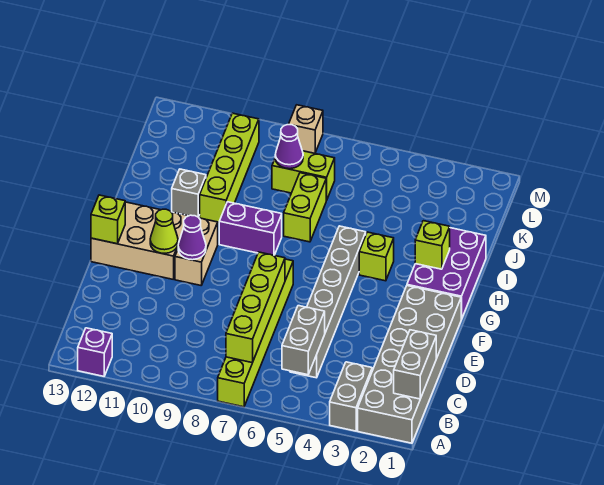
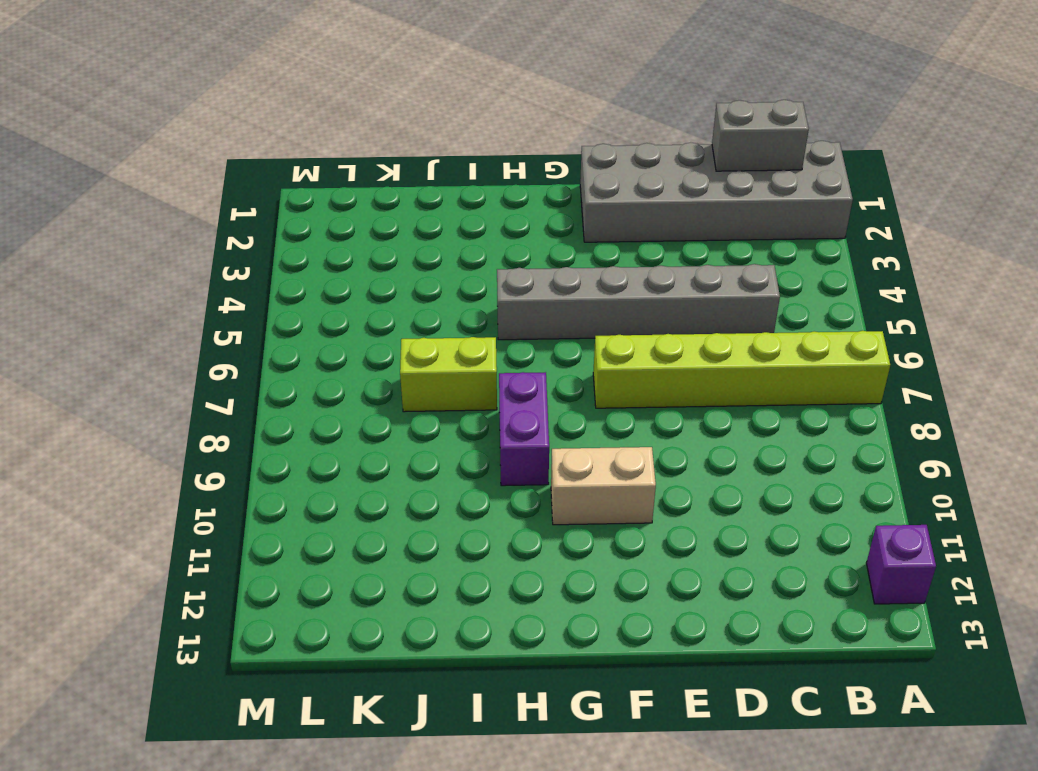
none -> grey 1x2 brick [330,362,372,431]
none -> tan 2x3 brick [91,202,188,279]
none -> purple 2x3 brick [407,228,486,319]

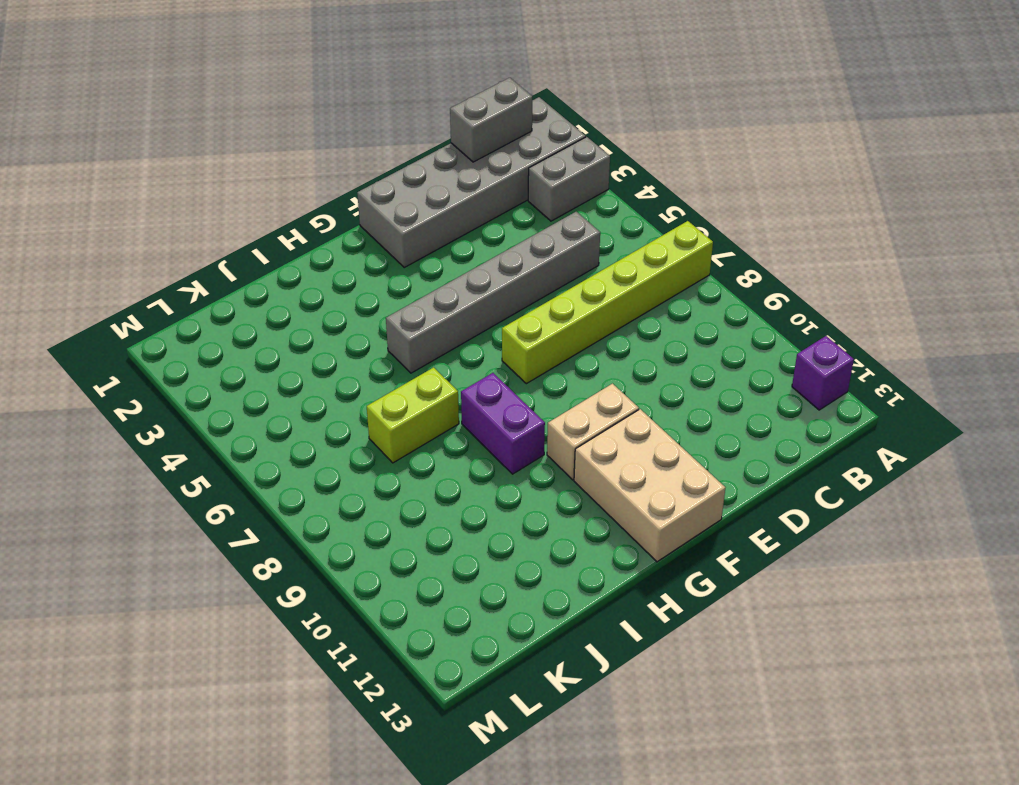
none -> purple 2x3 brick [407,228,486,319]
none -> lime 1x1 brick [359,232,394,281]
none -> lime 1x4 brick [200,113,259,222]

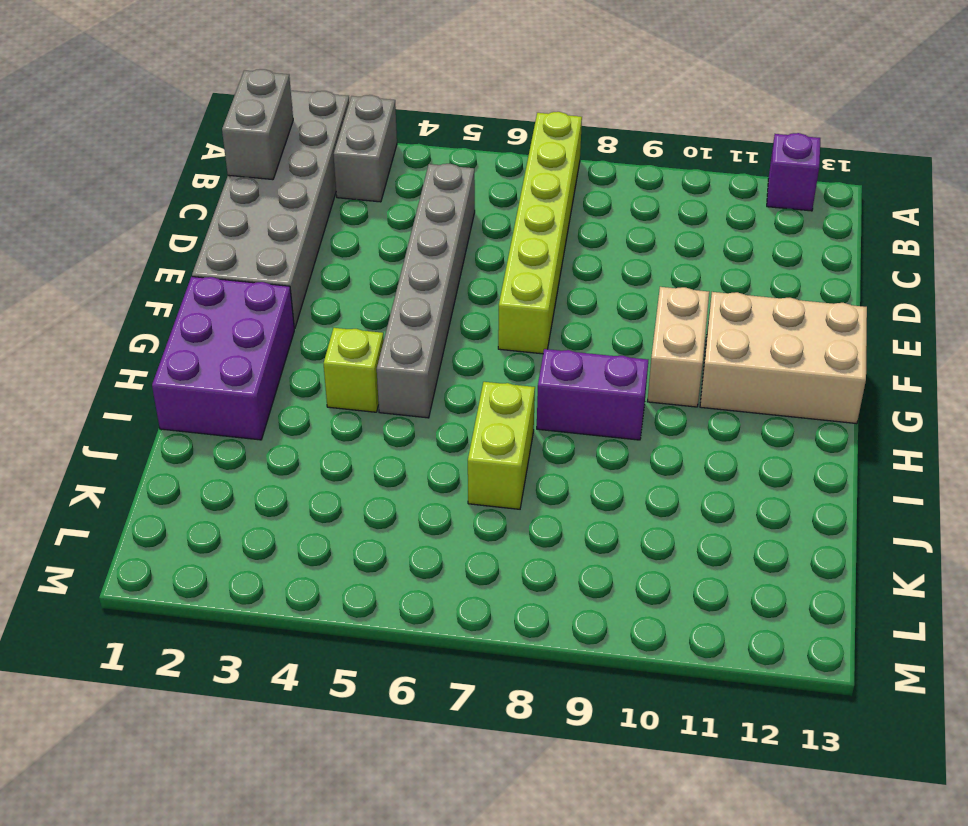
none -> lime 1x4 brick [200,113,259,222]
none -> grey 1x1 brick [172,169,206,217]
none -> lime 1x2 brick [272,151,335,200]

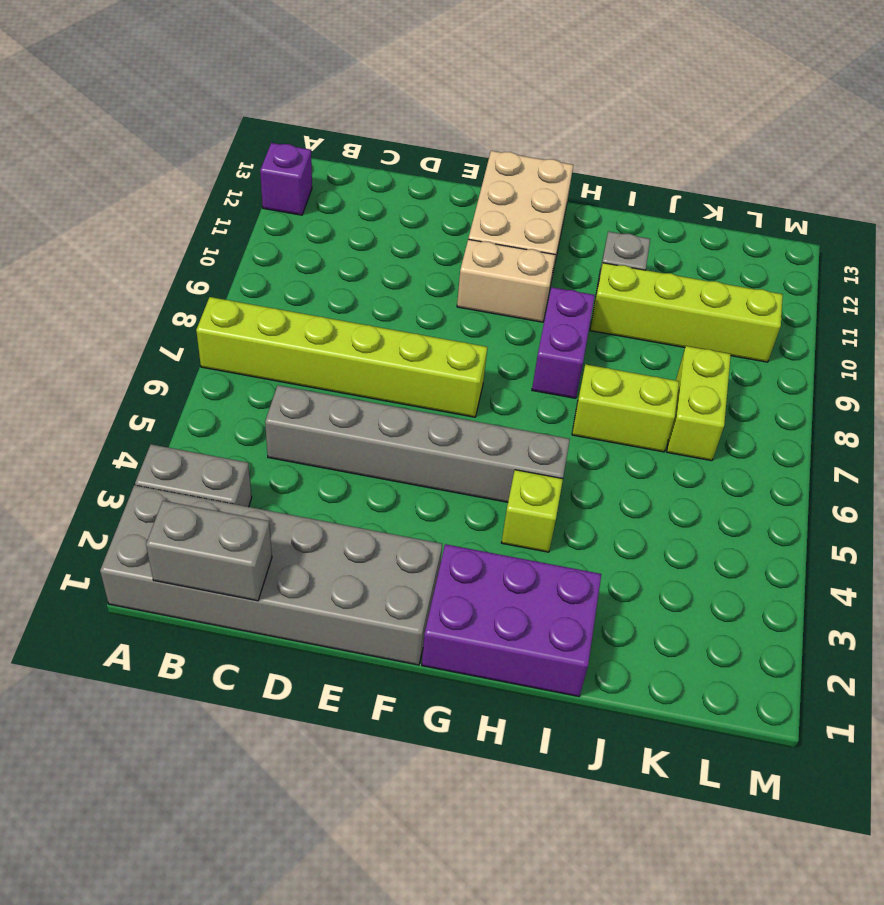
none -> tan 1x1 brick [289,105,323,153]
none -> grey 1x2 brick [282,306,325,375]
none -> lime 1x4 brick [226,252,285,363]

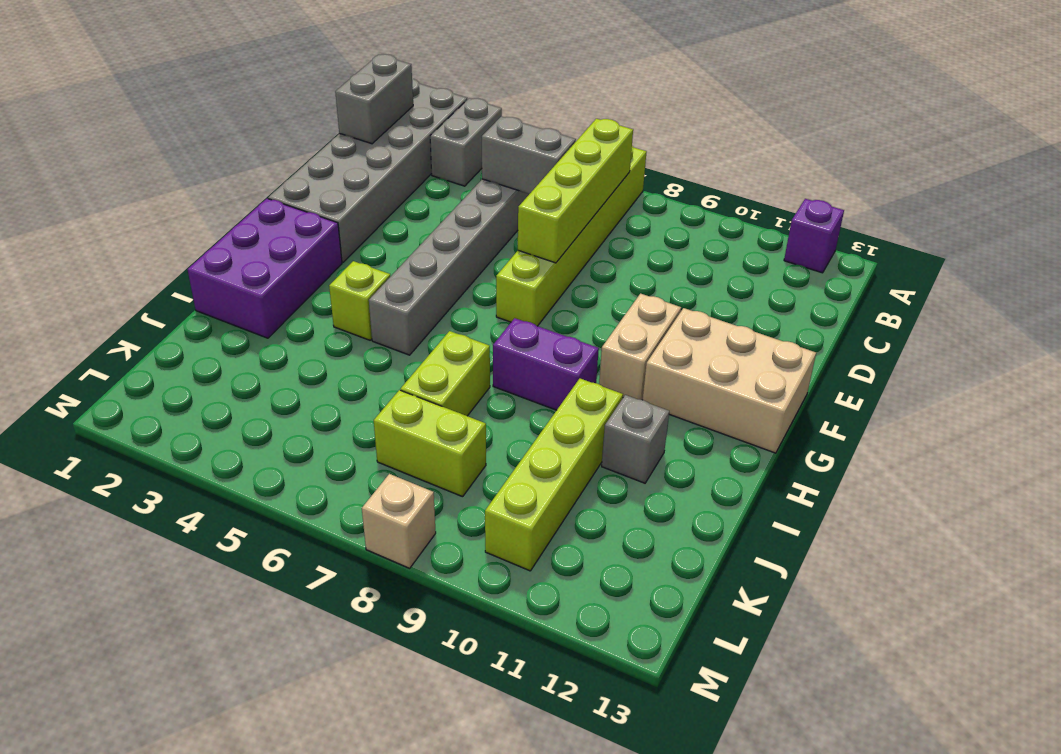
grey 1x2 brick [482,116,576,194] -> grey 1x2 brick turned to [282,306,325,375]
none -> purple 1x1 cone [178,215,206,260]
none -> lime 1x1 cone [150,209,178,253]
none -> lime 1x1 brick [91,195,125,244]

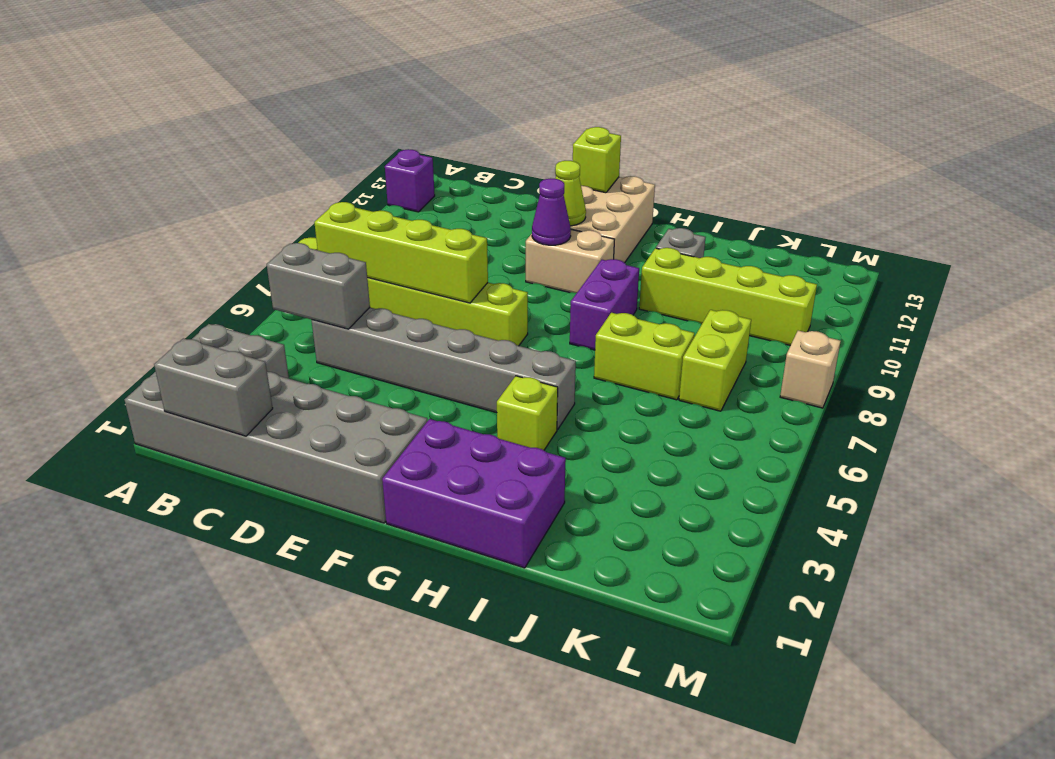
none -> lime 1x1 brick [415,221,450,269]
none -> purple 1x1 cone [275,125,303,169]

